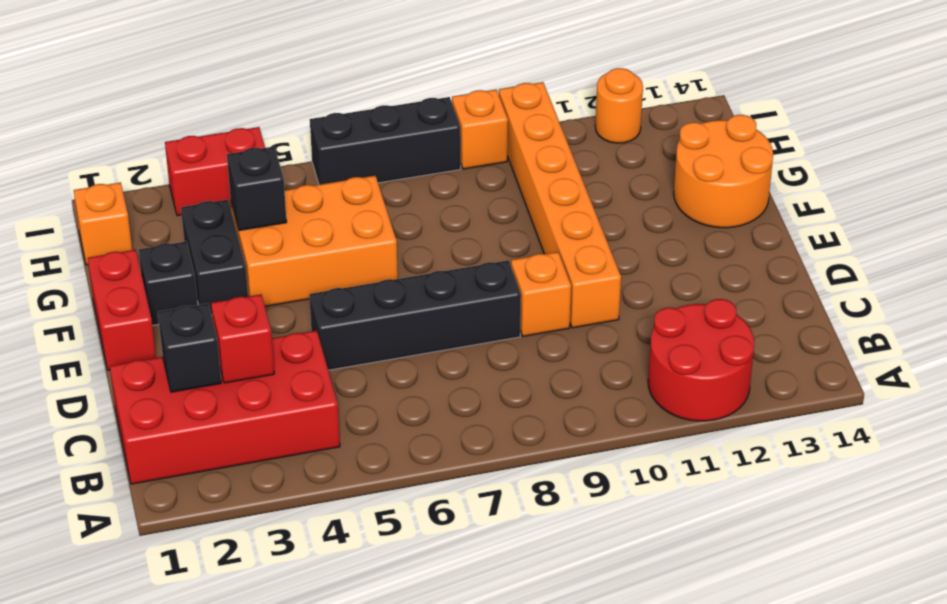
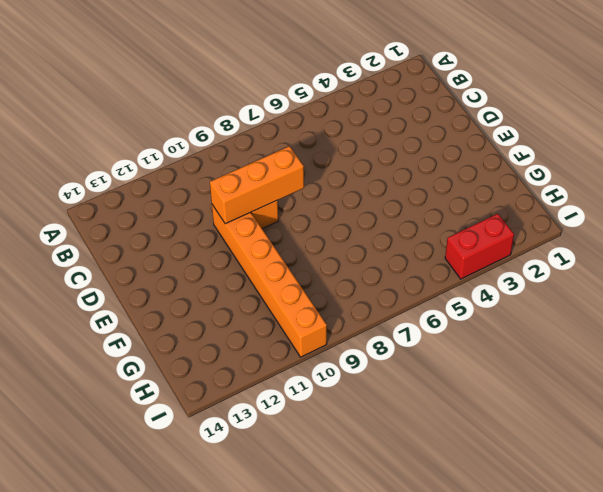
orange 1x3 brick [210,146,304,224] -> none
none -> red 2x2 round brick [648,299,754,421]
none -> red 2x4 brick [110,331,340,484]
none -> black 1x4 brick [309,260,521,370]

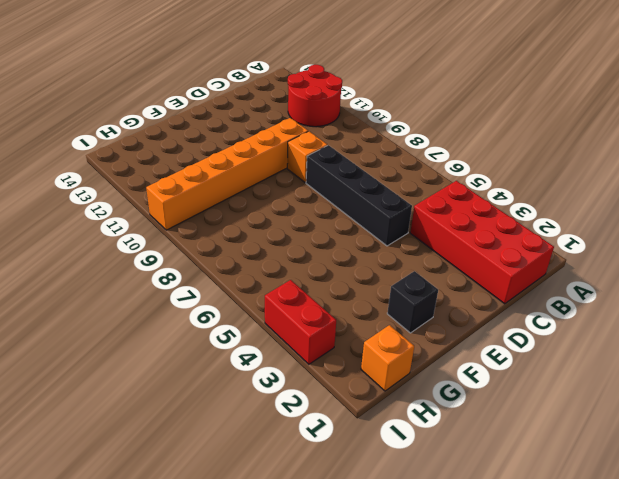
none -> red 1x2 brick [88,250,156,370]
none -> black 1x2 brick [181,200,248,315]
none -> orange 2x3 brick [231,176,398,306]

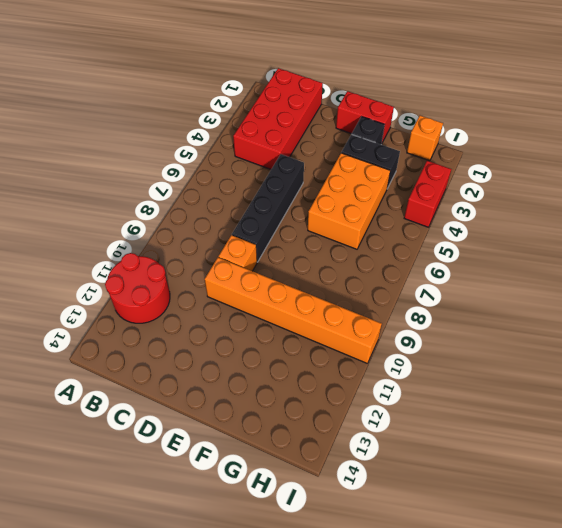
none -> orange 2x2 round brick [674,115,773,228]
none -> black 1x3 brick [310,97,461,185]
none -> orange 1x1 brick [452,90,508,169]

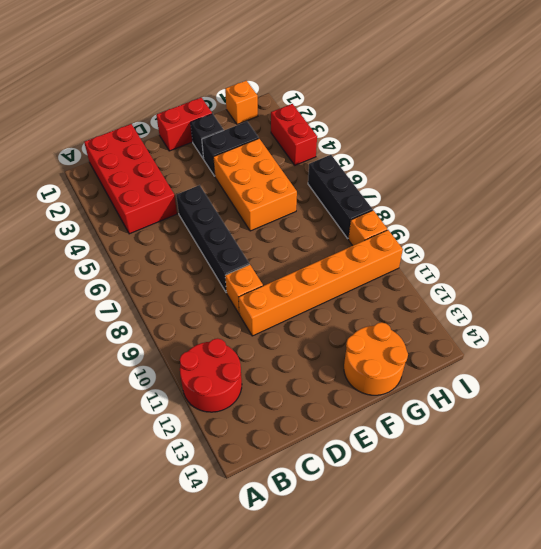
none -> orange 1x1 round brick [595,68,643,143]
none -> black 1x1 brick [158,303,221,392]
none -> red 1x1 brick [211,294,274,383]

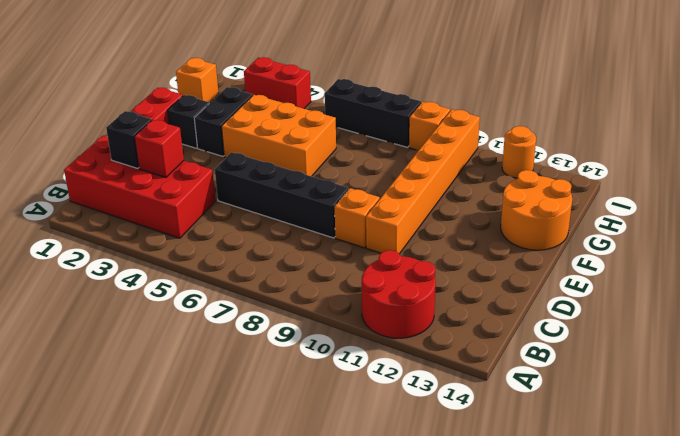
none -> black 1x1 brick [227,147,287,231]

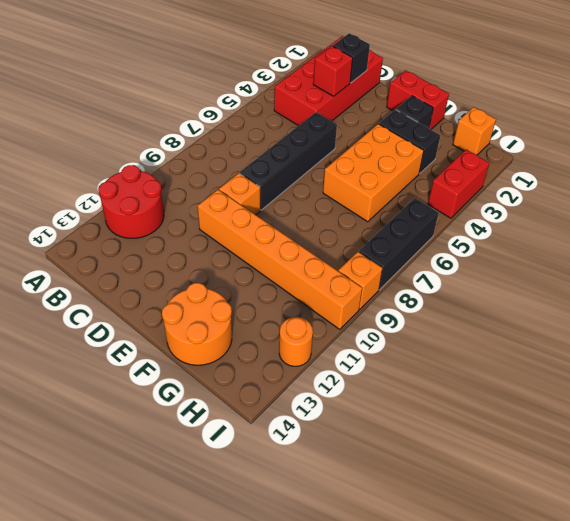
none -> black 1x1 brick [227,147,287,231]

